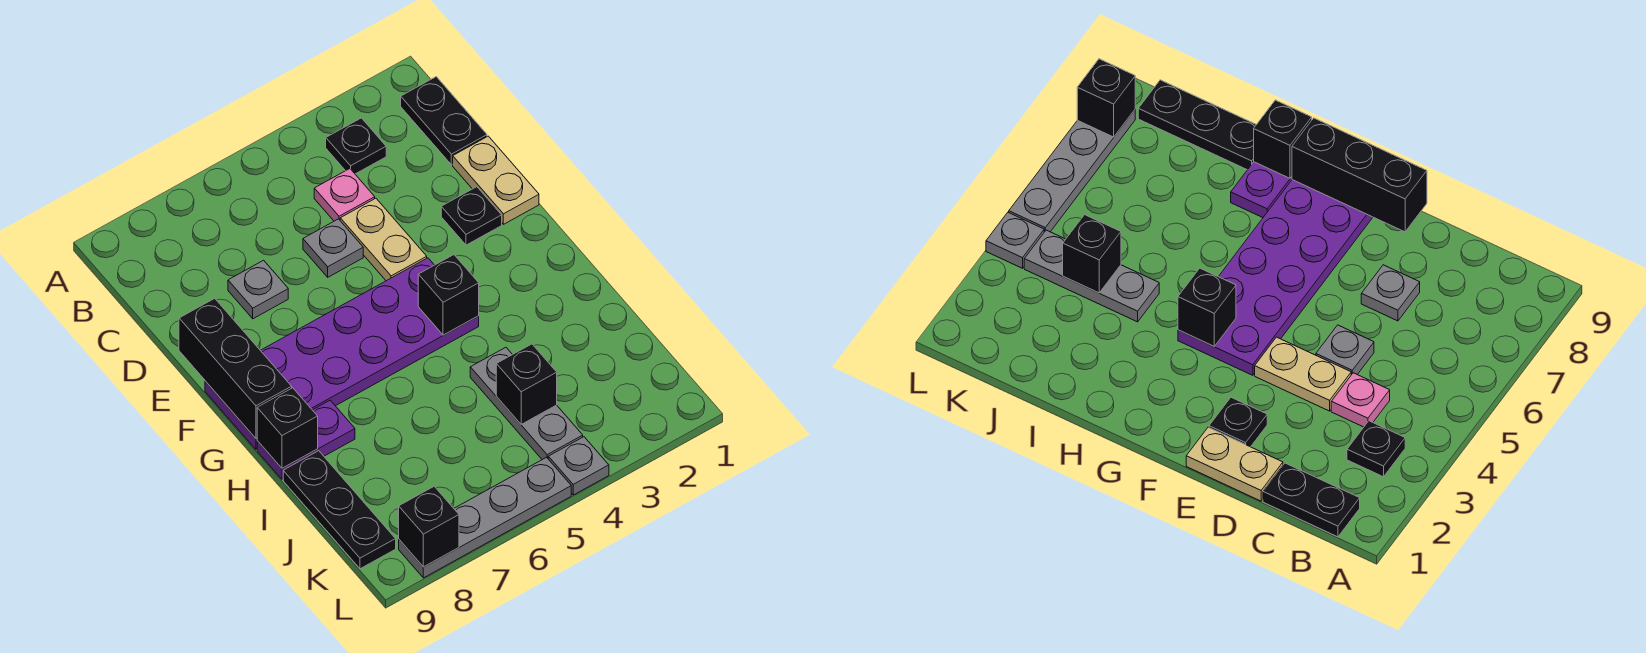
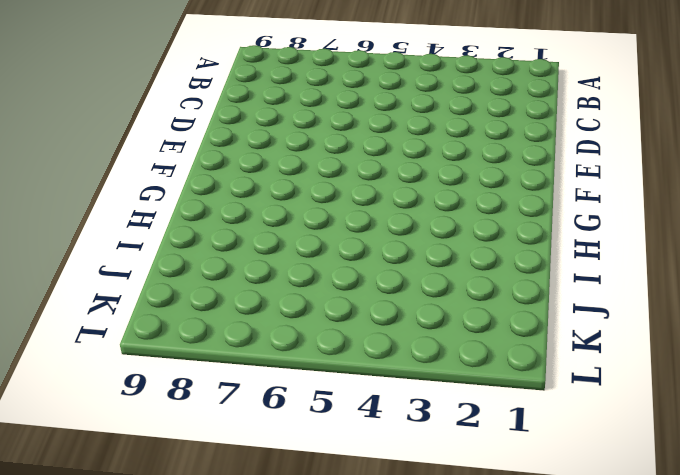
none -> black 1x2 plate [401,77,487,165]
none -> black 1x1 plate [326,118,386,174]
none -> pink 1x1 plate [314,169,375,221]

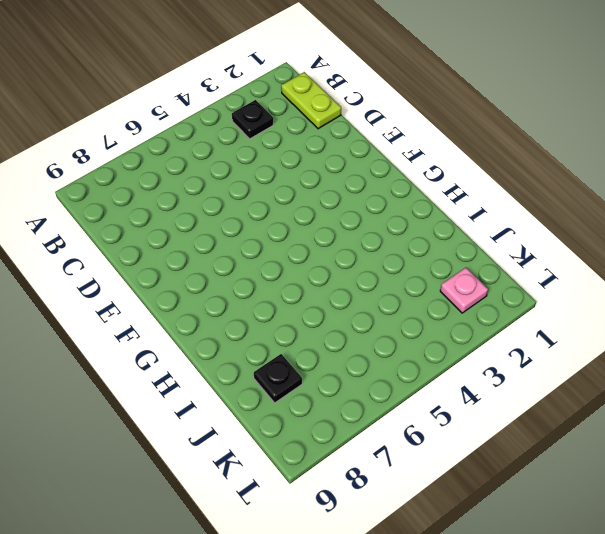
lime 1x2 plate [281,72,341,129] -> black 1x2 plate [401,77,487,165]
black 1x1 plate [254,354,302,403] -> black 1x1 plate moved to [441,187,502,245]
pink 1x1 plate [440,268,488,313] -> pink 1x1 plate moved to [314,169,375,221]
none -> tan 1x2 plate [453,136,539,224]
none -> tan 1x2 plate [340,198,427,281]
none -> grey 1x1 plate [303,219,363,277]

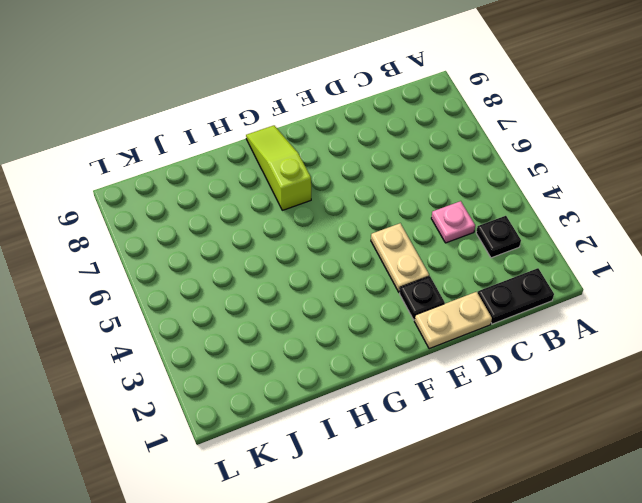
tan 1x2 plate [371,223,429,293] -> tan 1x2 plate turned to [340,198,427,281]
lime 1x3 slope [246,125,311,210] -> purple 2x6 plate [205,258,479,449]
none -> grey 1x1 plate [303,219,363,277]
none -> grey 1x1 plate [228,260,288,319]
none -> purple 1x2 plate [257,400,355,479]

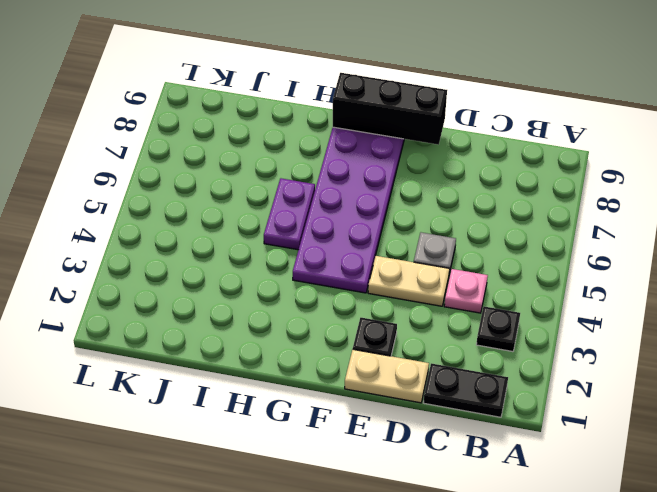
purple 1x2 plate [264,178,315,250] -> purple 1x2 plate moved to [257,400,355,479]
none -> grey 1x1 plate [228,260,288,319]
none -> grey 1x3 plate [470,347,583,460]
none -> black 1x3 plate [283,451,396,569]

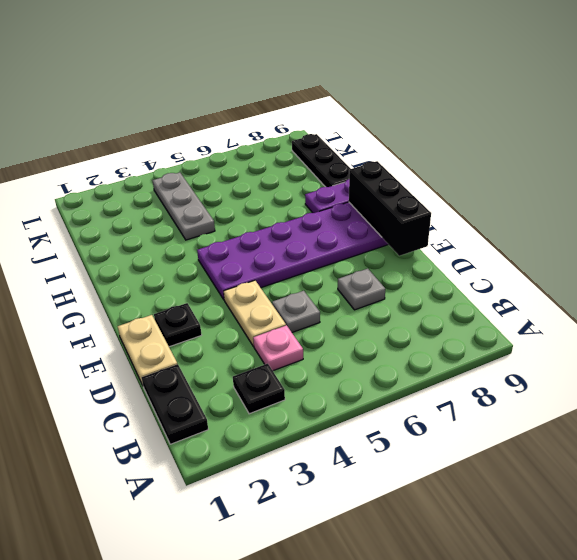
none -> grey 1x1 plate [548,437,609,495]
none -> grey 1x4 plate [399,457,571,578]
none -> black 1x1 brick [418,255,479,335]

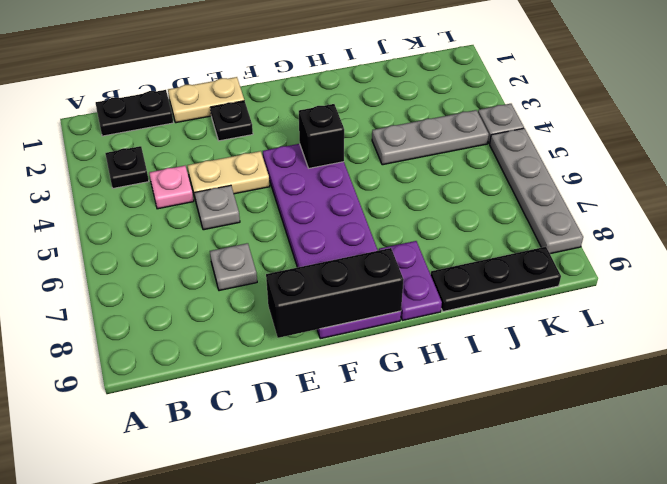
none -> black 1x1 brick [257,388,318,468]
none -> black 1x1 brick [496,344,557,424]
none -> black 1x1 brick [399,486,459,567]

